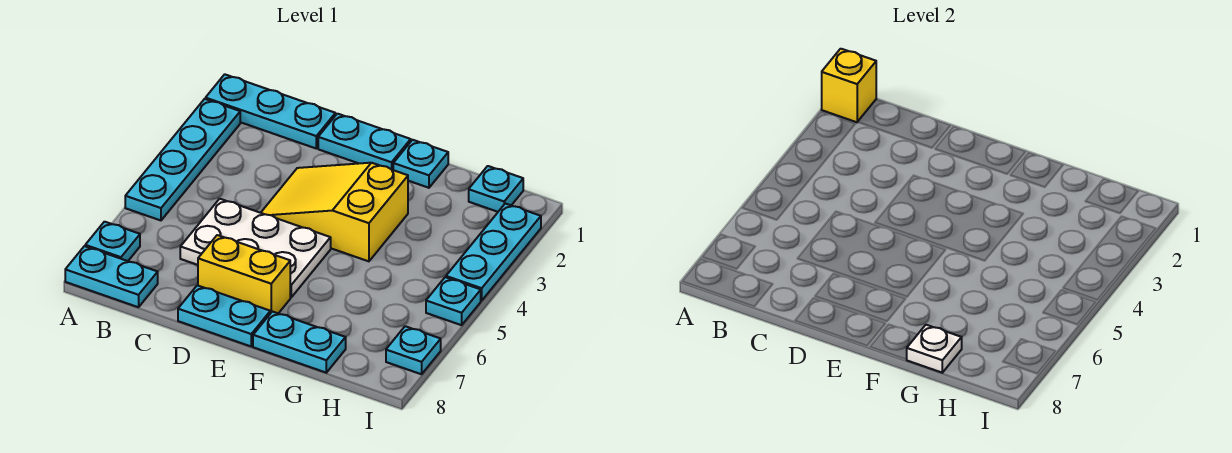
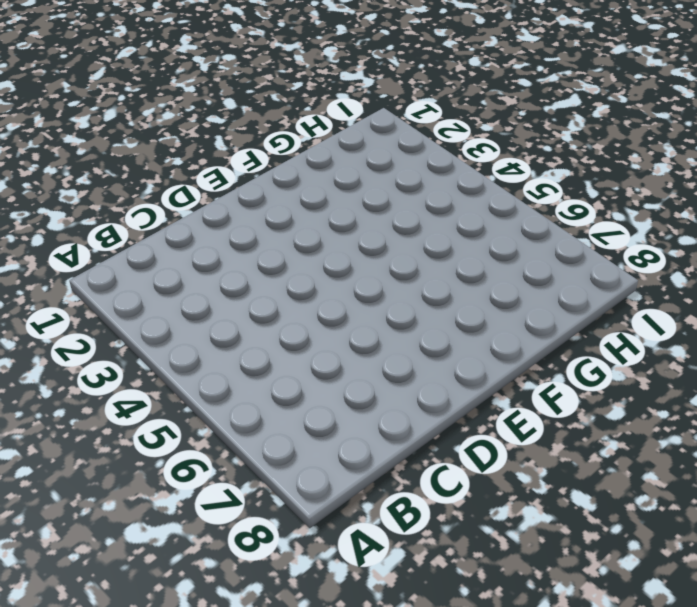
none -> cyan 1x3 plate [206,74,335,148]
none -> cyan 1x4 plate [125,99,240,220]
none -> cyan 1x1 plate [85,222,140,261]

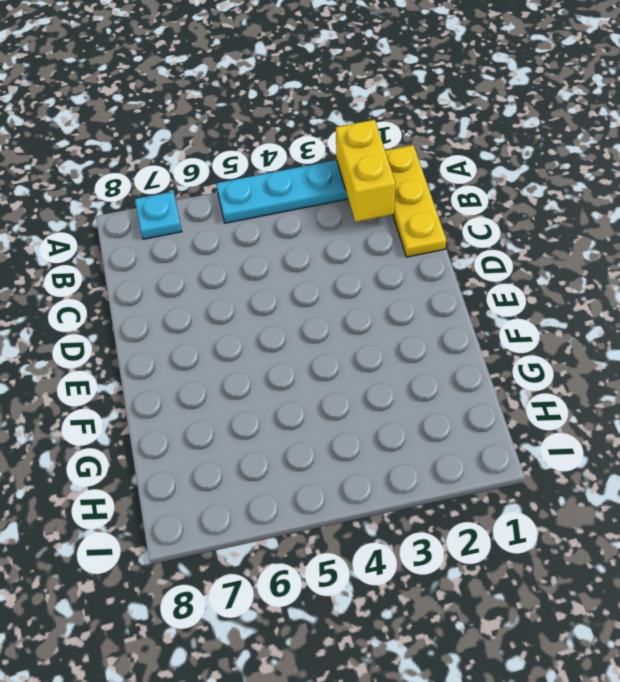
yellow 1x3 plate [385,145,446,257] -> cyan 1x3 plate [206,74,335,148]
yellow 1x2 brick [336,120,396,222] -> yellow 1x2 brick moved to [198,235,290,313]
none -> cyan 1x2 plate [65,246,158,307]
none -> white 2x3 plate [180,199,331,297]
none -> cyan 1x2 plate [318,114,411,170]

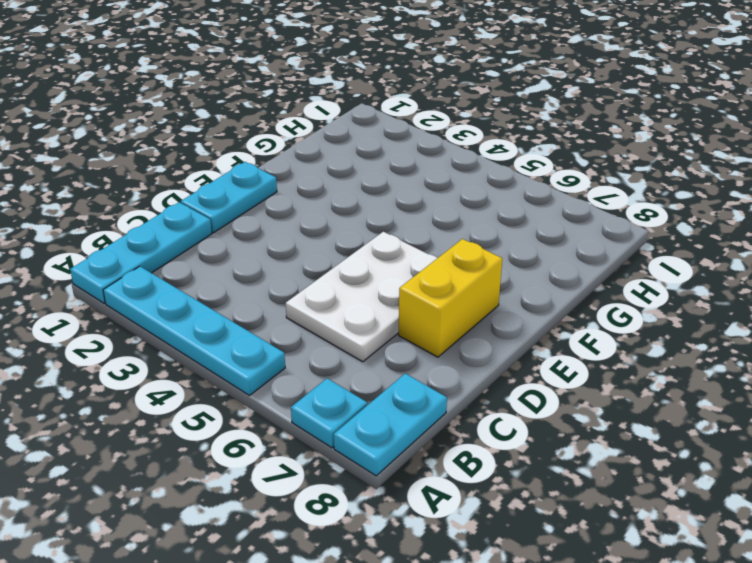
none -> yellow 2x3 slope [261,163,408,261]
none -> cyan 1x2 plate [178,285,270,346]
none -> cyan 1x1 plate [393,140,448,188]

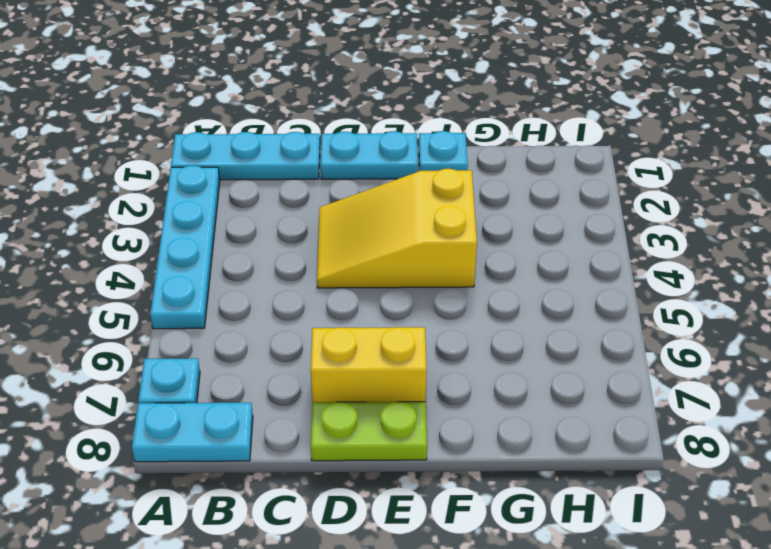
lime 1x2 plate [311,402,427,461] -> cyan 1x2 plate [178,285,270,346]
none -> white 2x3 plate [180,199,331,297]
none -> cyan 1x2 plate [253,312,346,373]
none -> cyan 1x1 plate [469,166,523,212]

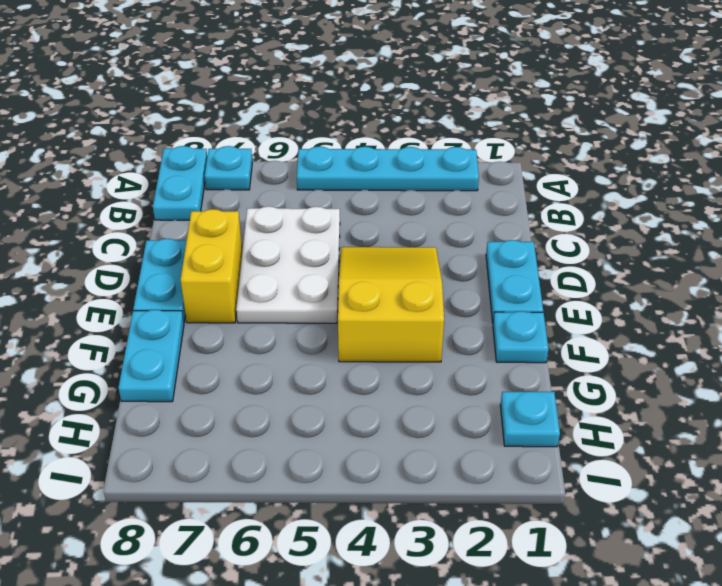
none -> cyan 1x3 plate [206,74,335,148]
none -> cyan 1x3 plate [446,204,541,301]
none -> cyan 1x1 plate [426,277,481,325]

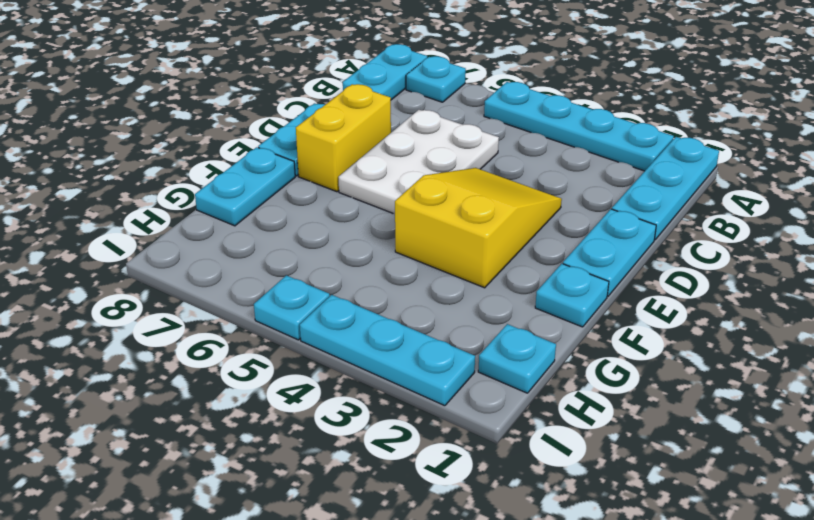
none -> cyan 1x1 plate [386,326,441,374]
none -> yellow 1x1 brick [822,49,876,122]
none -> white 1x1 plate [906,325,962,373]

